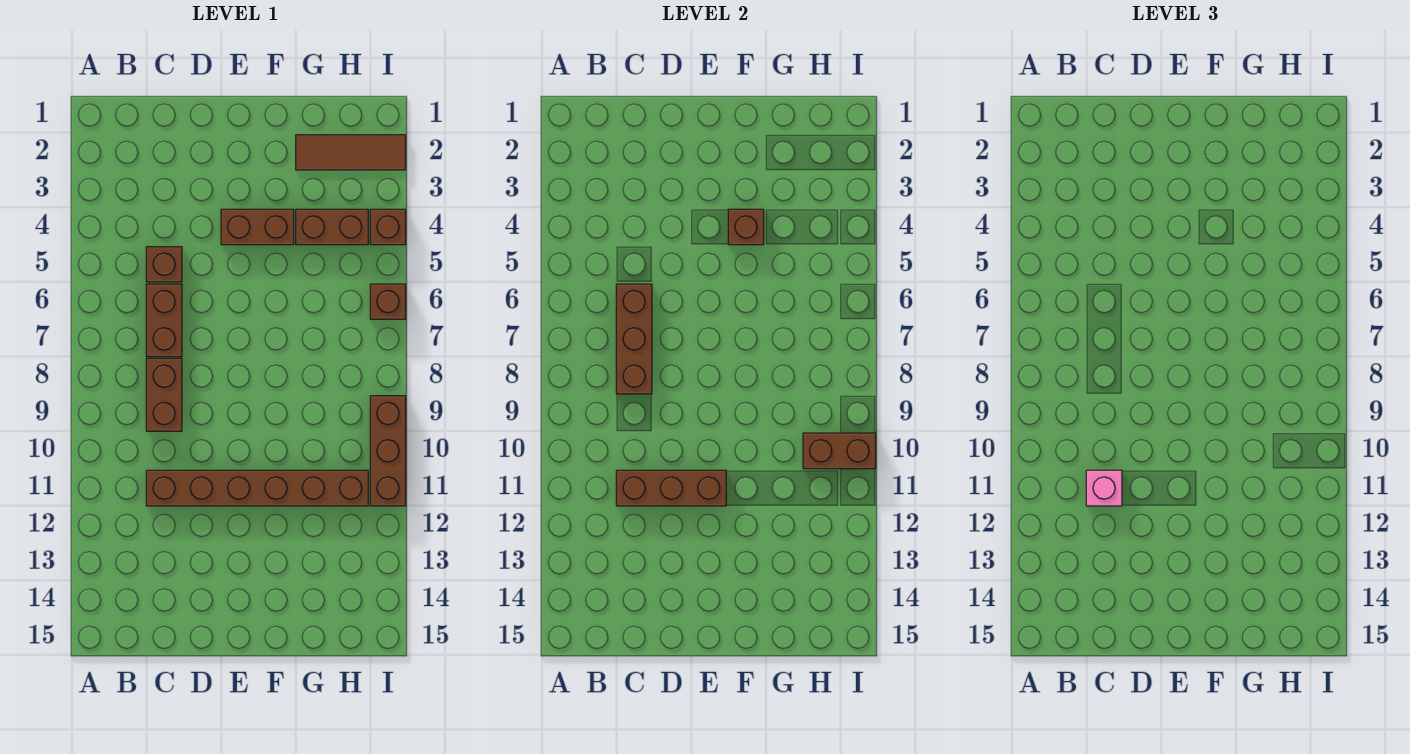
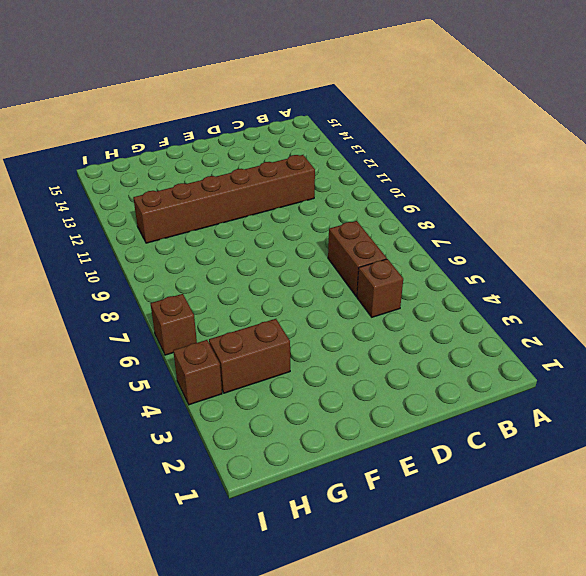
none -> brown 1x2 brick [146,358,182,431]
none -> brown 1x2 brick [221,209,294,245]
none -> brown 1x3 tile [296,135,406,170]

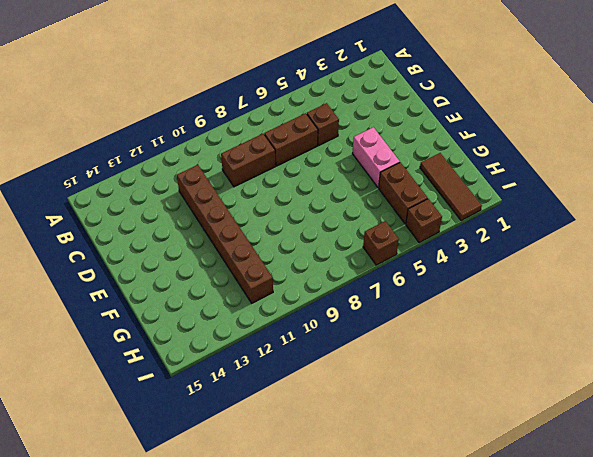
pink 1x2 brick [352,127,400,188] -> brown 1x2 brick [221,209,294,245]
none -> brown 1x3 brick [370,396,406,506]
none -> brown 1x3 brick [616,284,652,394]
none -> brown 1x3 brick [616,470,726,506]

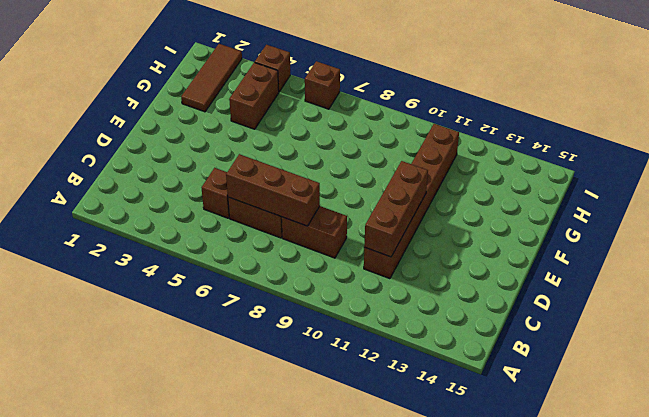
none -> brown 1x2 brick [221,209,294,245]
none -> brown 1x3 brick [370,396,406,506]
none -> brown 1x1 brick [728,209,764,245]

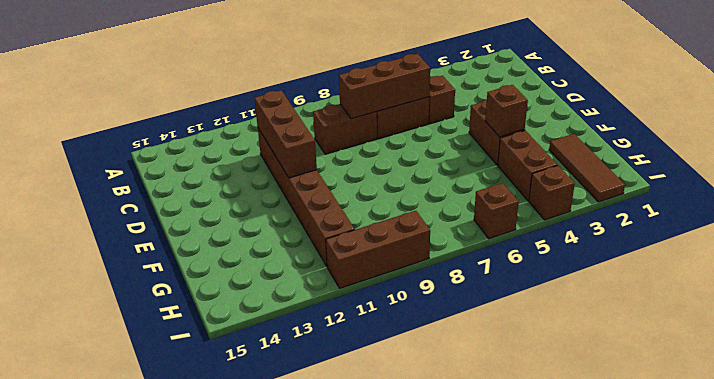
none -> brown 1x2 brick [803,433,876,469]
none -> pink 1x1 brick [1086,470,1122,506]

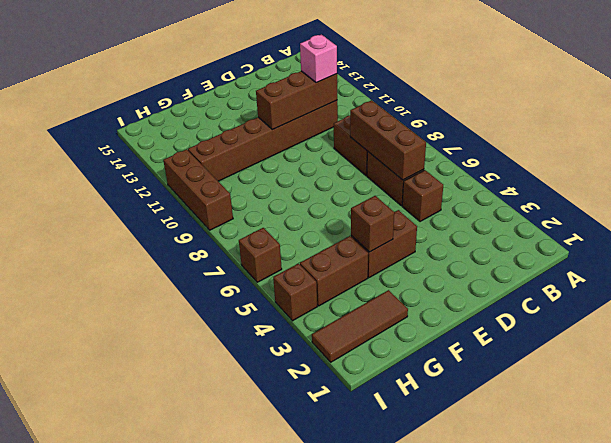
none -> brown 1x2 brick [803,433,876,469]

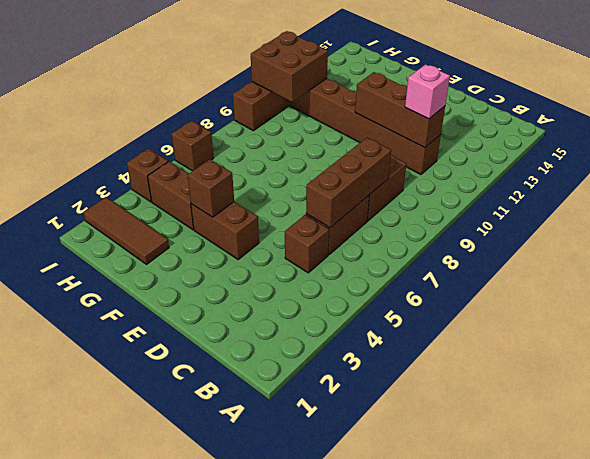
brown 2x2 brick [251,31,328,102] -> brown 1x2 brick [803,433,876,469]

